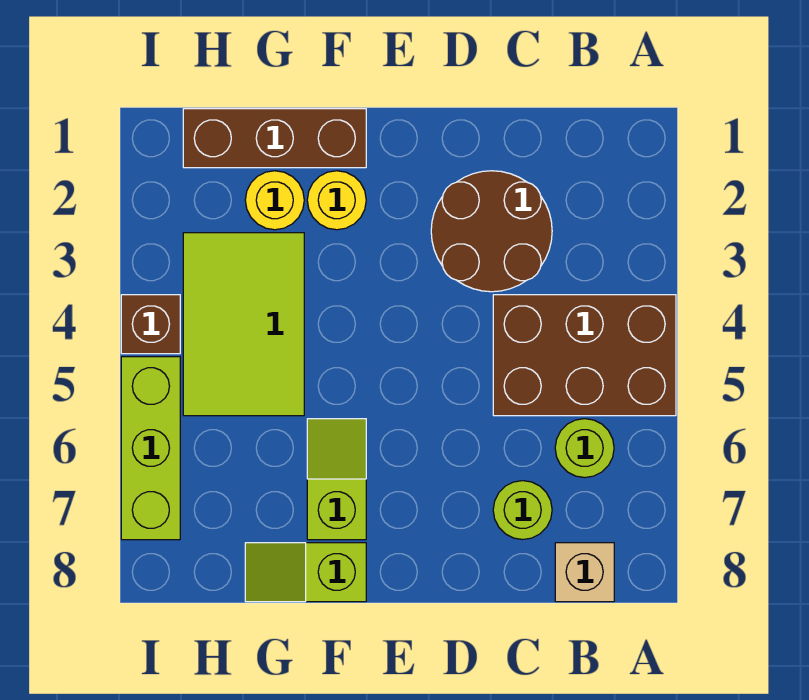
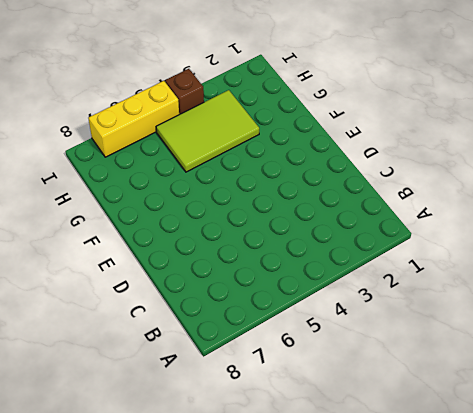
yellow 1x3 brick [88,81,179,157] -> lime 1x3 brick [121,357,180,540]
none -> brown 2x3 brick [493,295,676,416]
none -> lime 1x1 round brick [555,419,614,478]
none -> tan 1x1 brick [555,543,614,602]

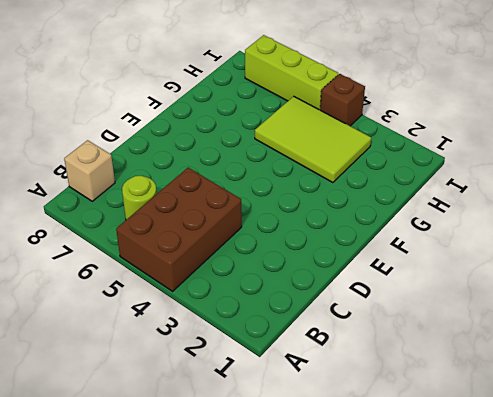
none -> brown 2x2 round brick [431,171,552,292]
none -> lime 1x1 round brick [493,481,552,540]
none -> brown 1x3 brick [183,109,366,168]

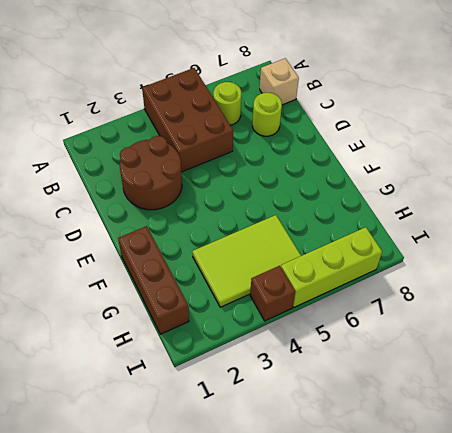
none -> yellow 1x1 round brick [307,171,366,230]
none -> lime 1x2 slope [307,419,366,540]
none -> lime 1x2 slope [245,543,366,602]

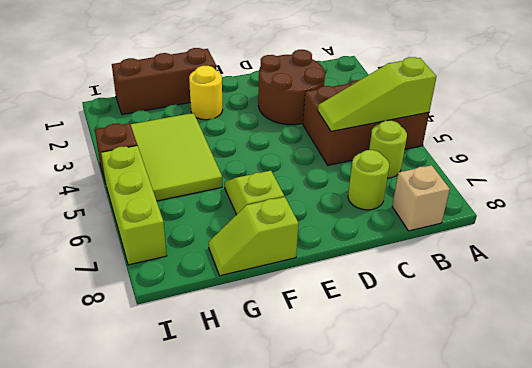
lime 1x3 slope [318,57,437,131] -> none
none -> yellow 1x1 round brick [245,171,304,230]

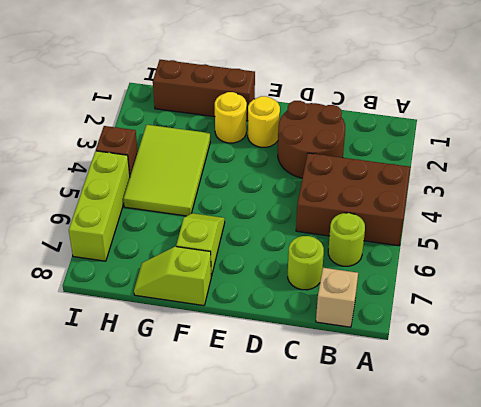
yellow 1x1 round brick [248,96,280,147] -> yellow 1x1 round brick moved to [245,171,304,230]

